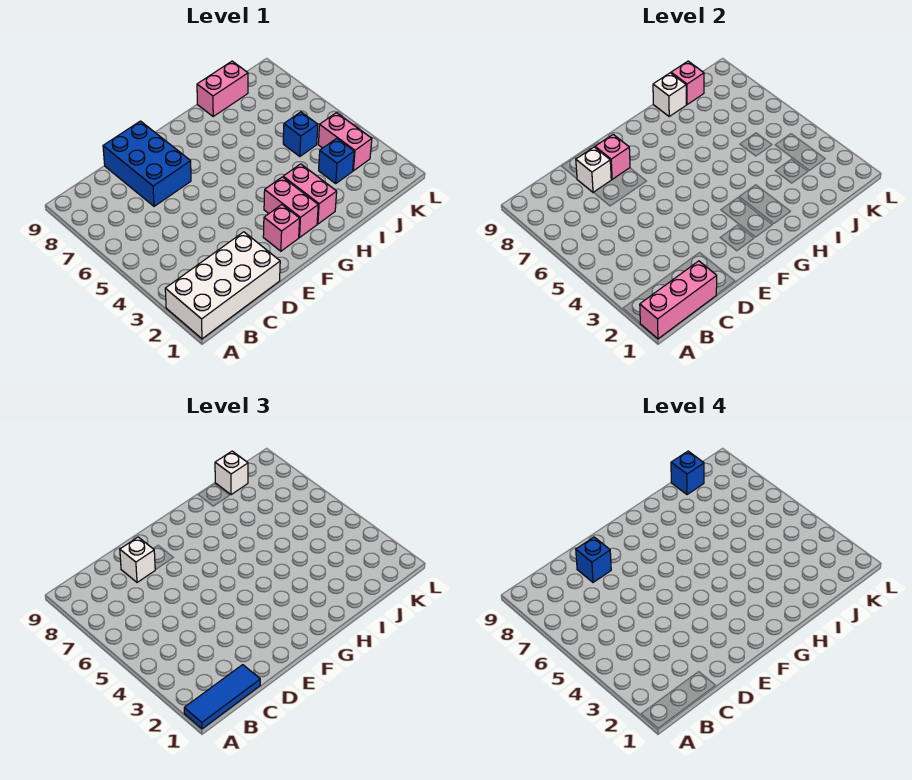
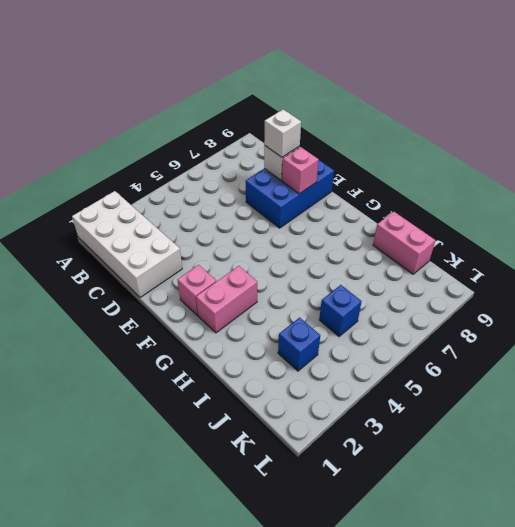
none -> pink 1x2 brick [283,164,337,224]
none -> pink 1x2 brick [318,113,372,171]
none -> pink 1x3 brick [640,261,717,339]

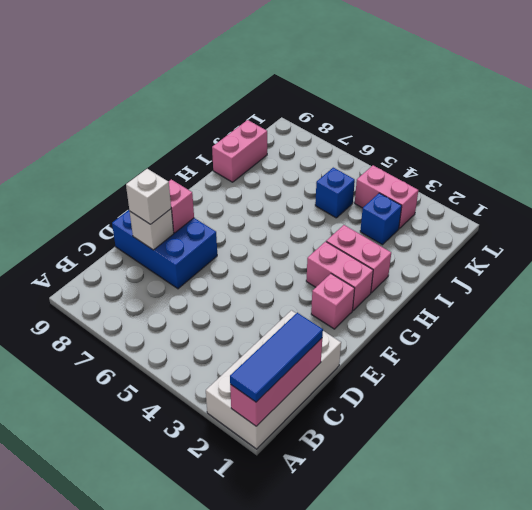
none -> white 1x1 brick [653,73,686,116]
none -> pink 1x1 brick [671,61,704,105]
none -> white 1x1 brick [215,451,248,495]

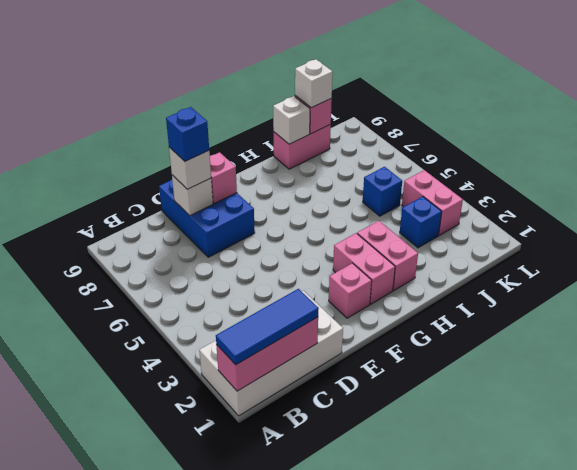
none -> blue 1x1 brick [671,451,704,495]

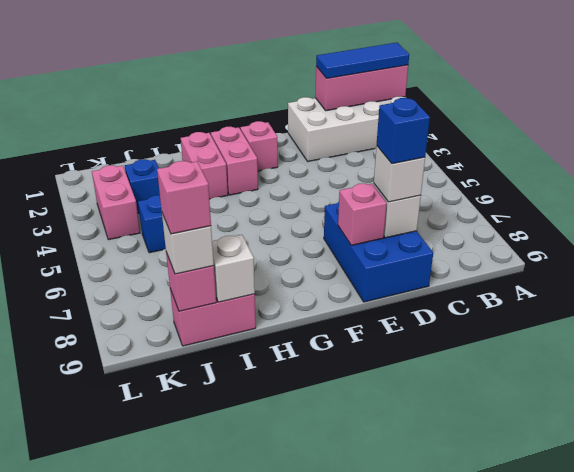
pink 1x1 brick [157,161,211,234] -> blue 1x1 brick [671,451,704,495]

